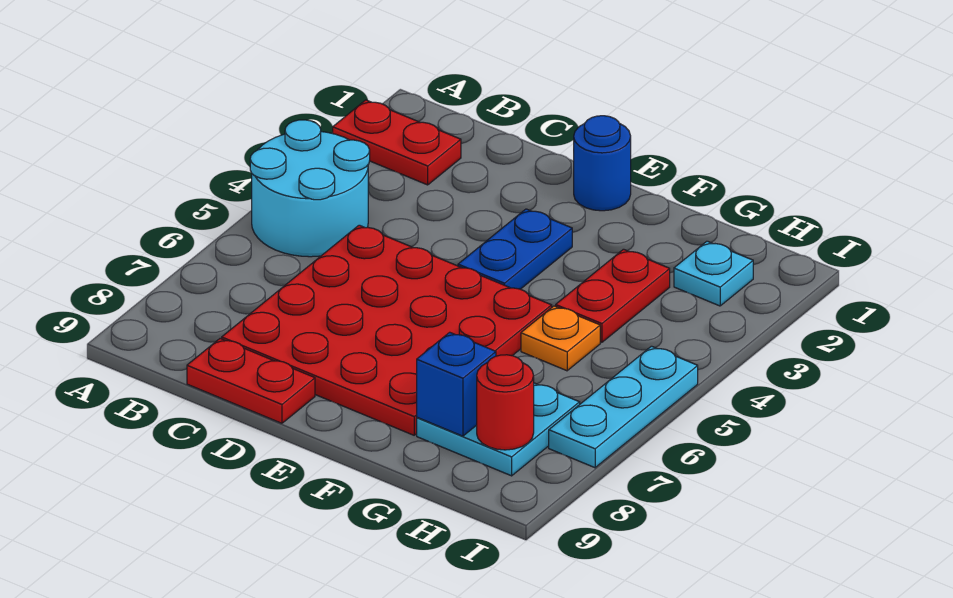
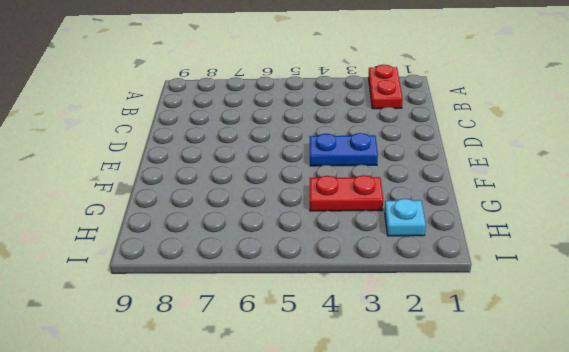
none -> cyan 2x2 round brick [250,120,370,257]
none -> red 4x4 plate [222,225,552,435]
none -> red 1x2 plate [187,339,315,423]

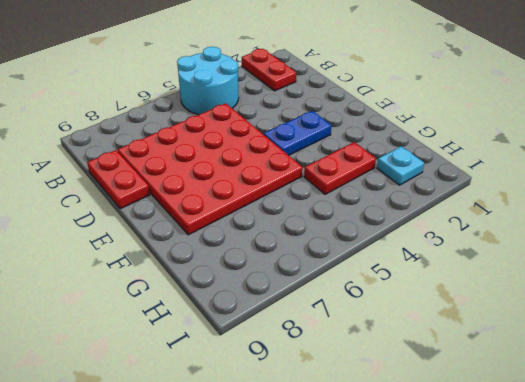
none -> blue 1x1 round brick [574,116,631,211]
none -> orange 1x1 plate [521,306,600,371]
none -> cyan 2x2 plate [417,383,580,476]

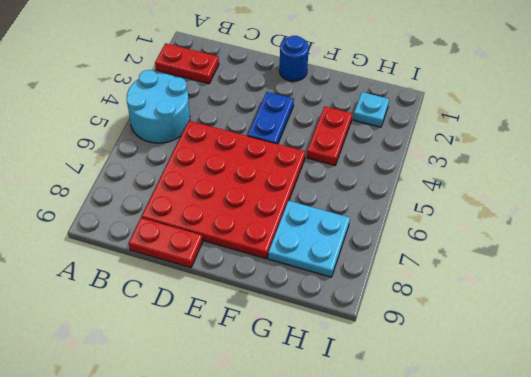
none -> orange 1x1 plate [521,306,600,371]
none -> cyan 1x3 plate [549,346,698,468]
none -> blue 1x1 brick [417,332,496,436]

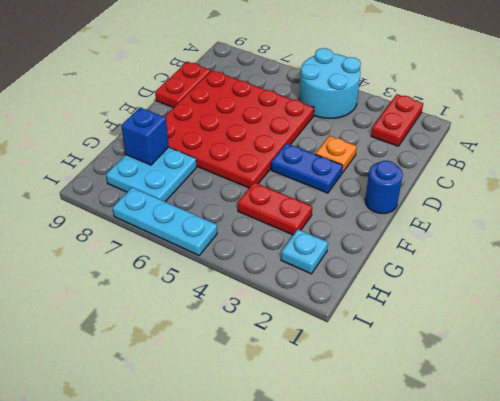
orange 1x1 plate [315,136,357,173] -> orange 1x1 plate moved to [521,306,600,371]
none -> red 1x1 round brick [477,355,534,450]

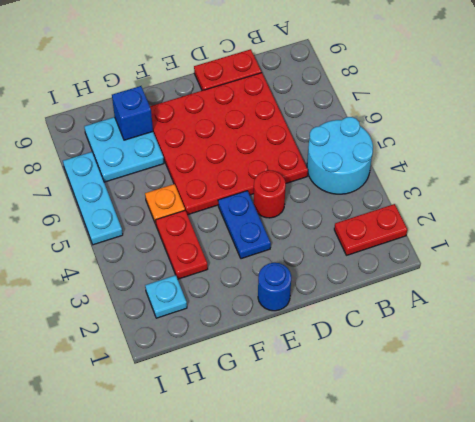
red 1x1 round brick [253,170,286,218] -> red 1x1 round brick moved to [477,355,534,450]

